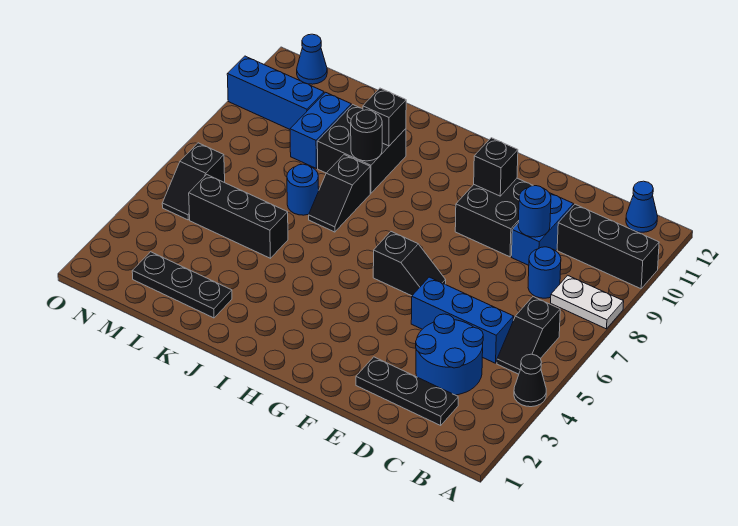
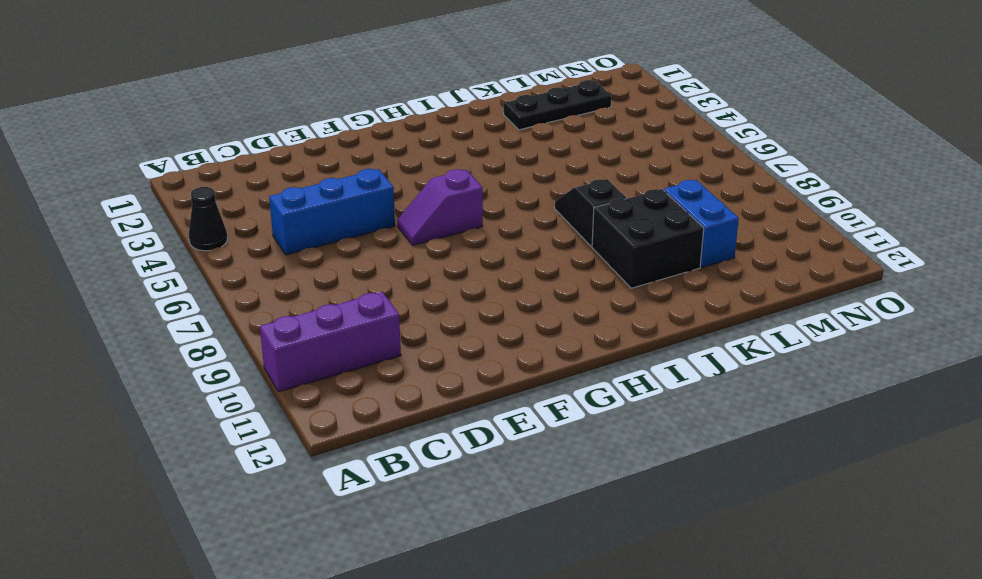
purple 1x3 brick [260,292,401,392] -> black 1x3 brick [557,204,659,289]
purple 1x2 slope [397,169,483,245] -> black 1x2 slope [373,232,446,296]
none -> white 1x2 plate [551,275,624,329]
none -> black 1x2 slope [497,297,560,374]
none -> blue 1x1 cone [626,181,657,232]

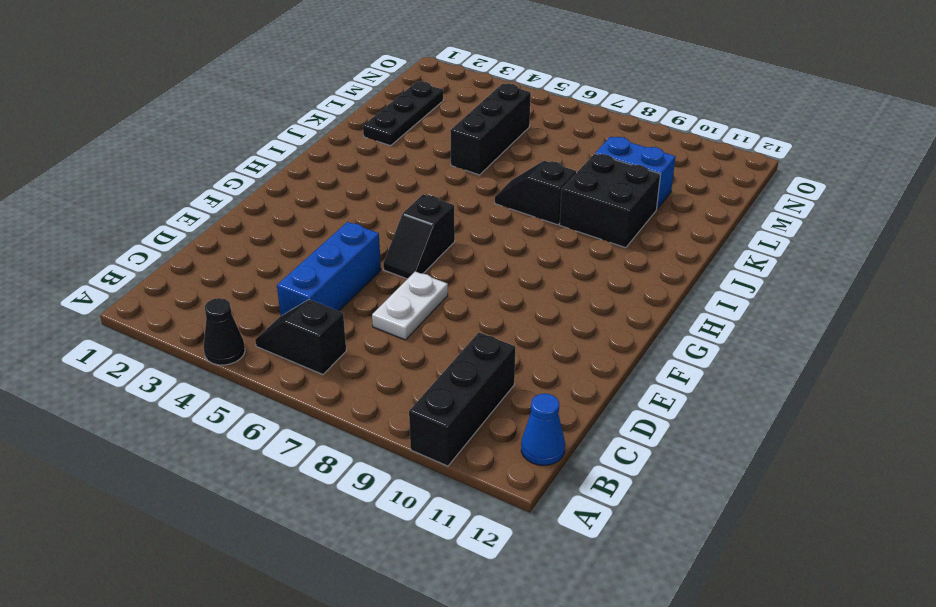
white 1x2 plate [372,272,448,340] -> white 1x2 plate moved to [551,275,624,329]
none -> black 1x3 plate [356,357,458,425]
none -> blue 2x2 round brick [416,314,483,395]
none -> blue 1x1 round brick [528,247,561,298]

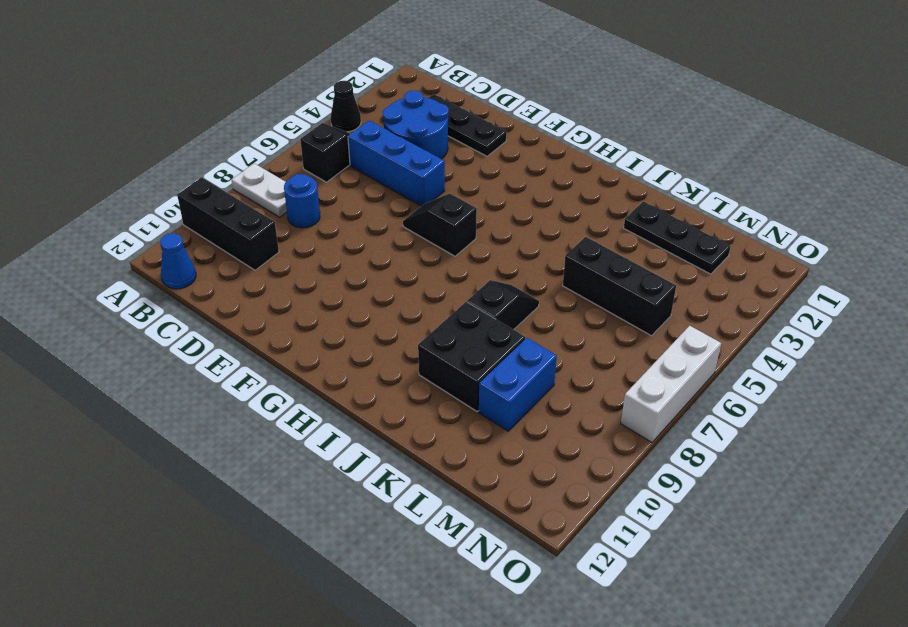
white 1x3 brick [621,326,721,442] -> none
none -> blue 1x2 brick [512,193,574,265]
none -> black 2x2 brick [455,178,533,257]
none -> blue 1x1 round brick [287,164,319,215]

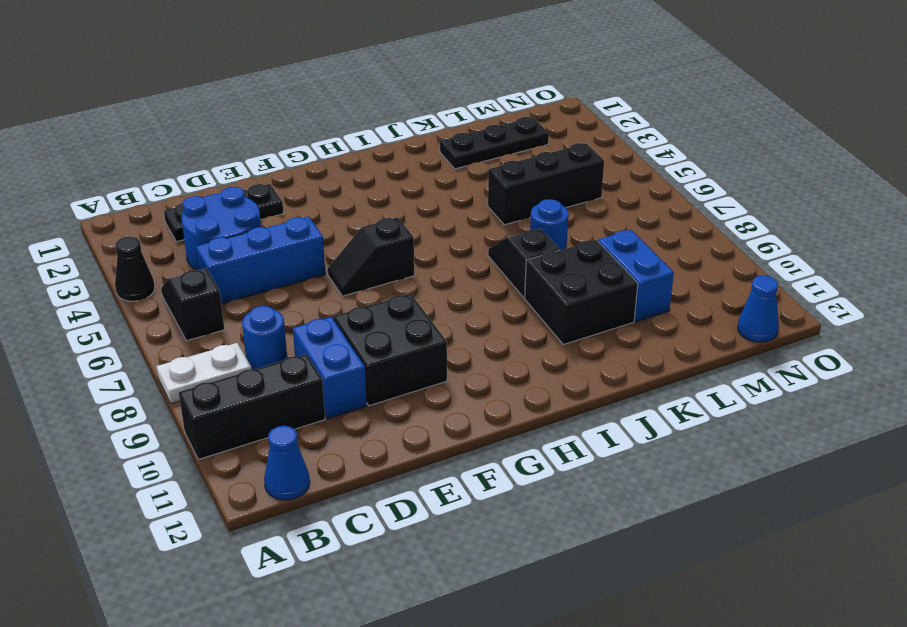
none -> blue 1x3 brick [227,56,324,129]
none -> black 1x2 slope [162,143,225,220]
none -> blue 1x1 round brick [518,186,551,237]

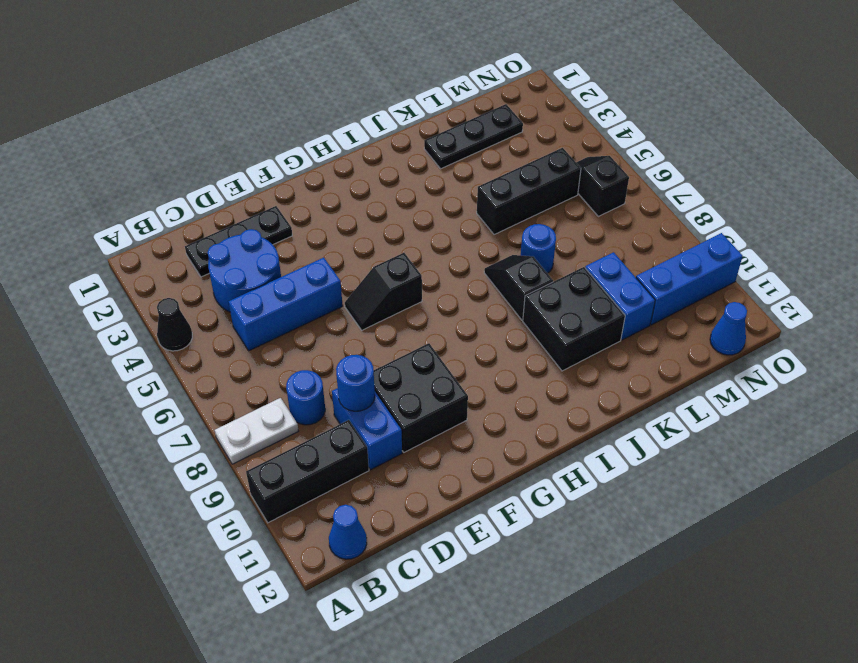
none -> black 1x2 slope [497,297,560,374]
none -> black 1x1 brick [474,138,518,196]
none -> black 1x1 round brick [351,110,382,161]

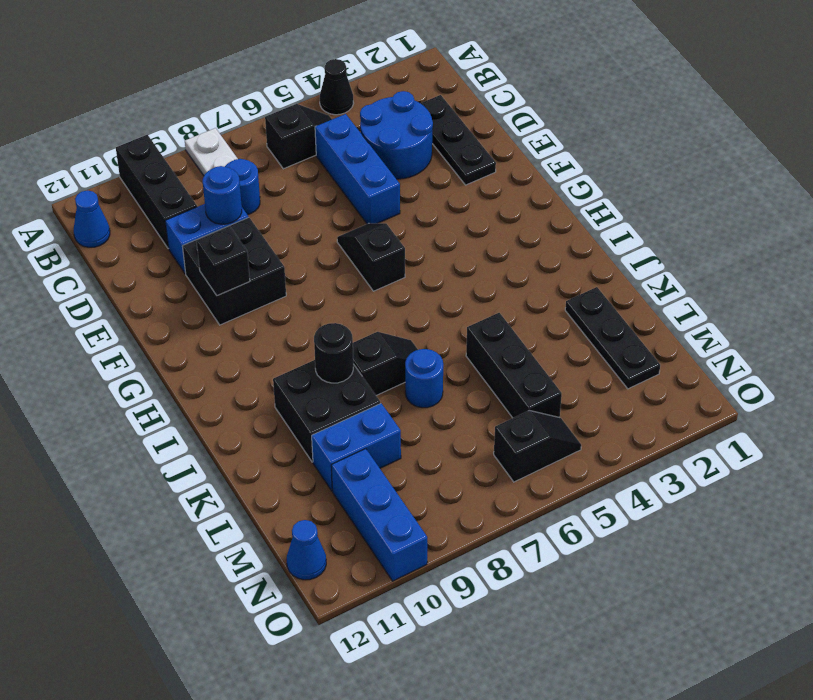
none -> black 1x1 brick [363,88,406,146]

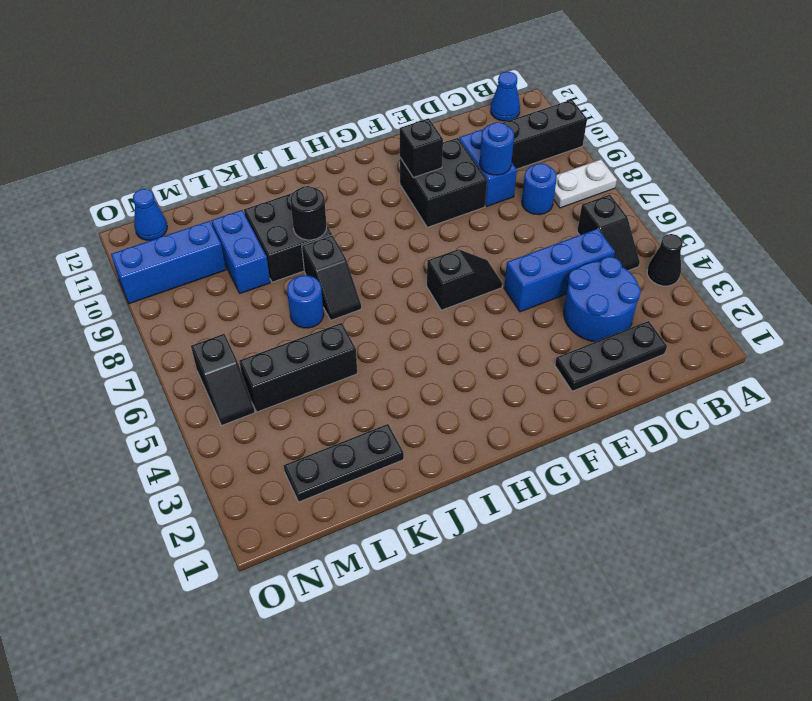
none -> black 1x1 brick [363,88,406,146]

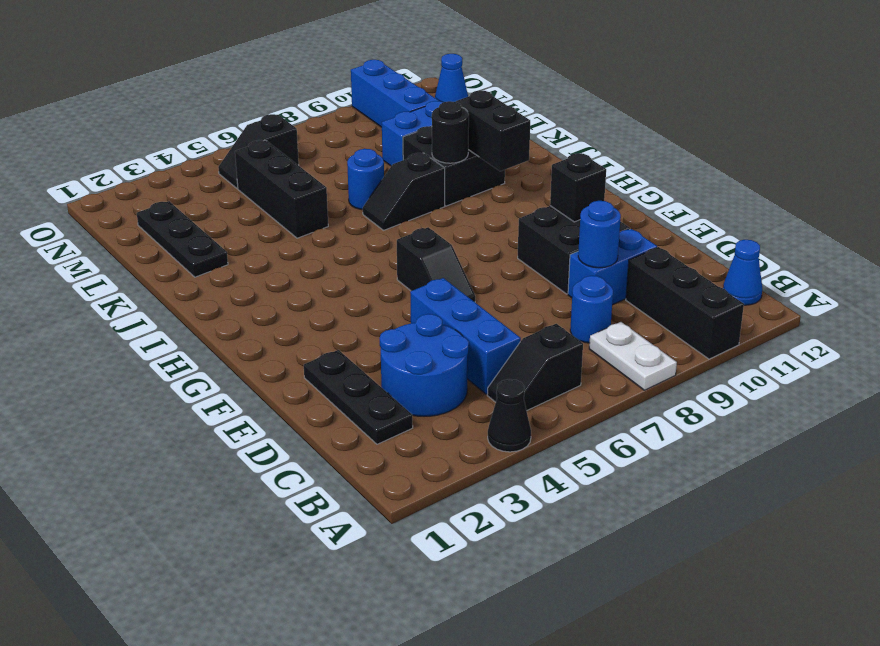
black 1x2 brick [456,90,530,171] -> black 1x1 brick [363,88,406,146]

